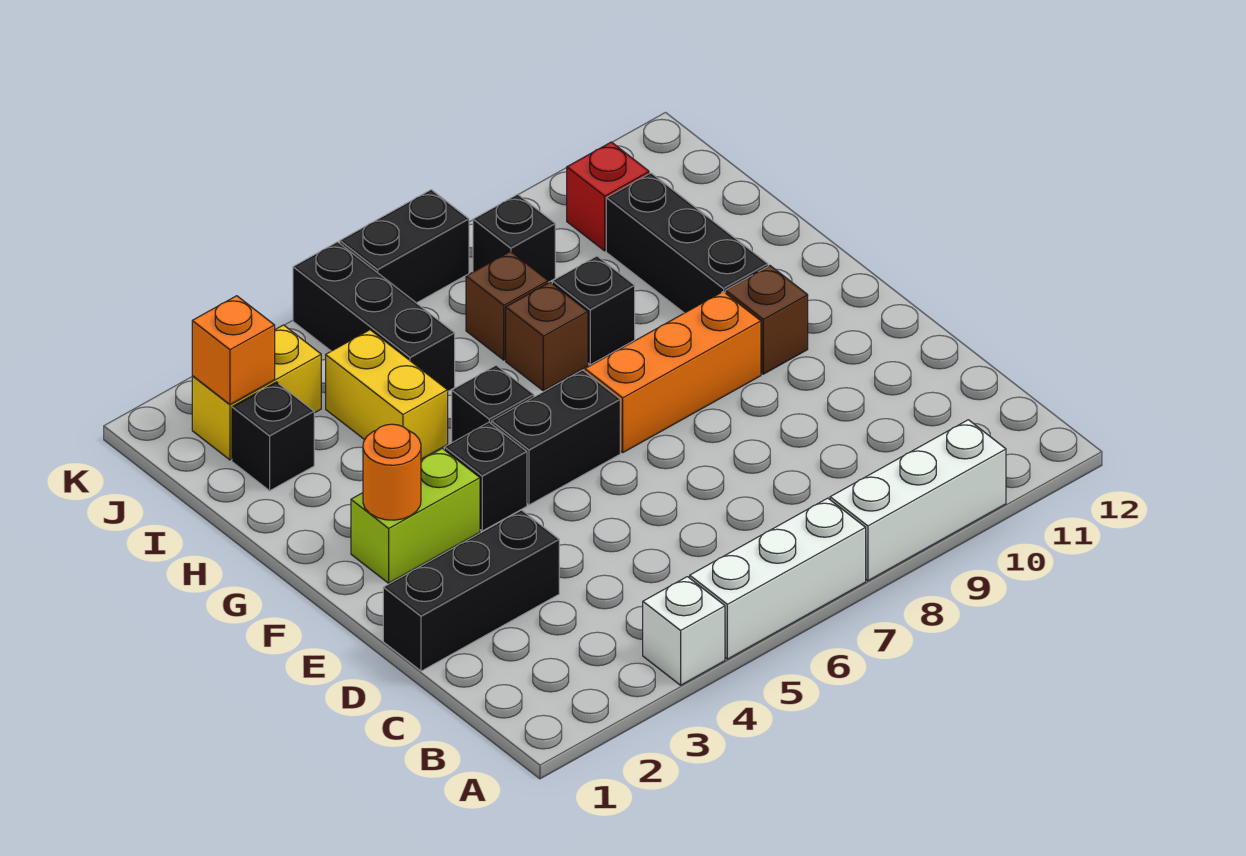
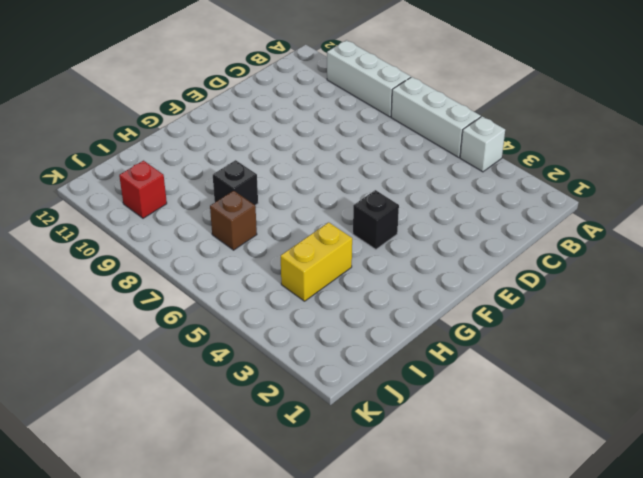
none -> black 1x3 brick [383,510,559,671]
none -> lime 1x2 brick [351,448,480,583]
none -> black 1x2 brick [491,370,620,505]

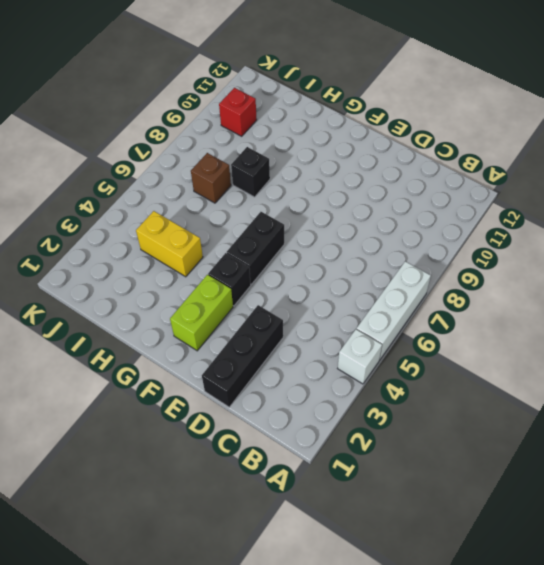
none -> white 1x3 brick [830,420,1006,581]
none -> orange 1x3 brick [585,292,761,452]
none -> brown 1x1 brick [725,266,808,374]

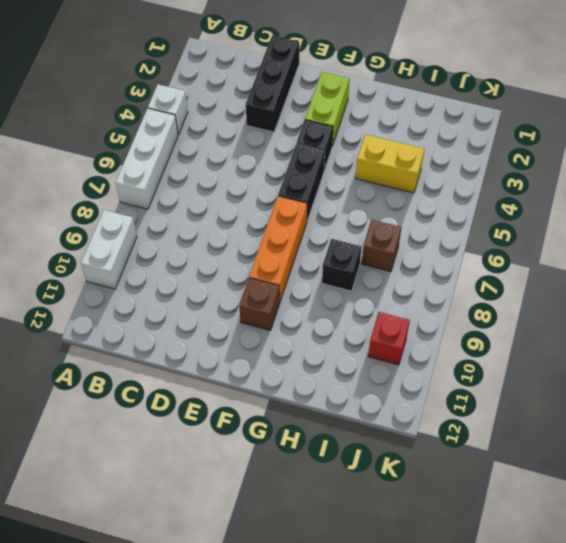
white 1x2 brick [81,210,137,289] -> white 1x3 brick [830,420,1006,581]
none -> black 1x1 brick [452,365,534,443]
none -> black 1x3 brick [606,173,768,313]
none -> brown 1x1 brick [506,282,588,391]

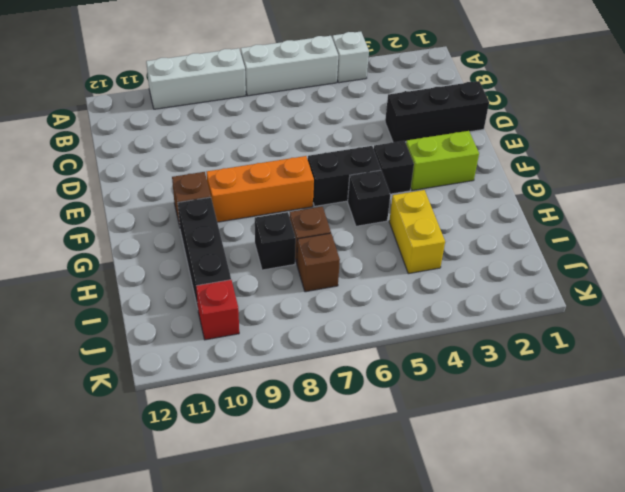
none -> black 1x1 brick [232,382,314,491]
none -> black 1x3 brick [293,242,455,391]
none -> yellow 1x2 brick [192,325,321,460]

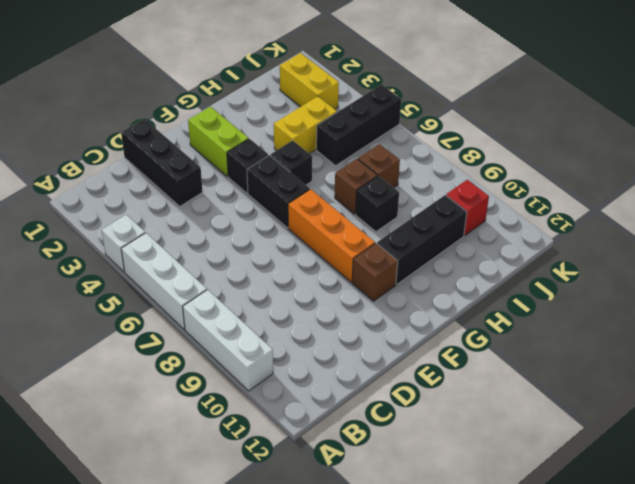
none -> black 1x1 brick [232,382,314,491]
none -> black 1x1 brick [473,194,555,282]
none -> black 1x2 brick [340,190,469,303]

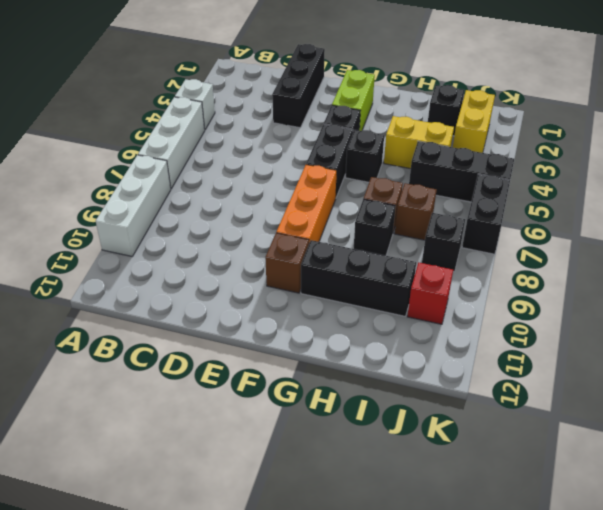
none -> orange 1x1 round brick [363,424,421,520]
none -> orange 1x1 brick [192,296,275,404]

